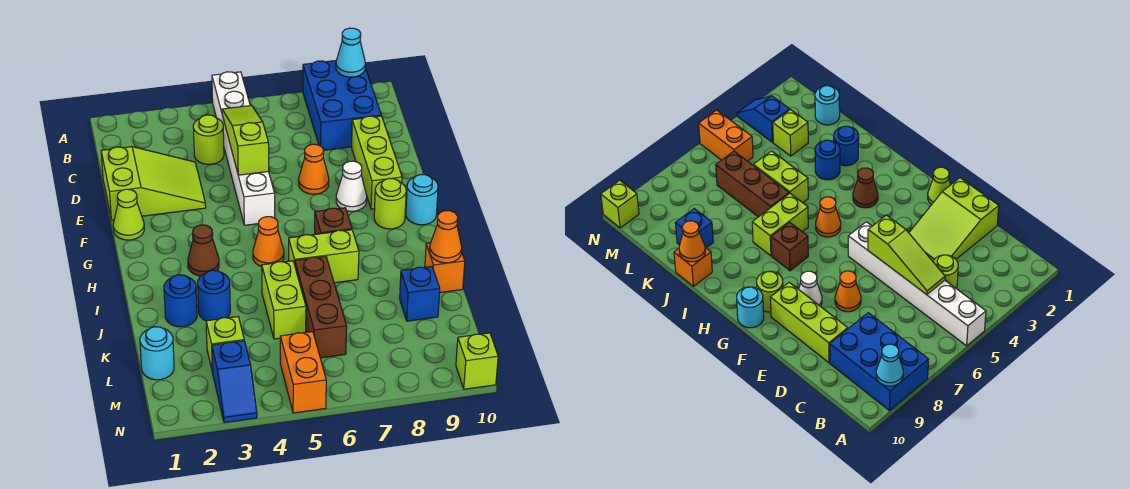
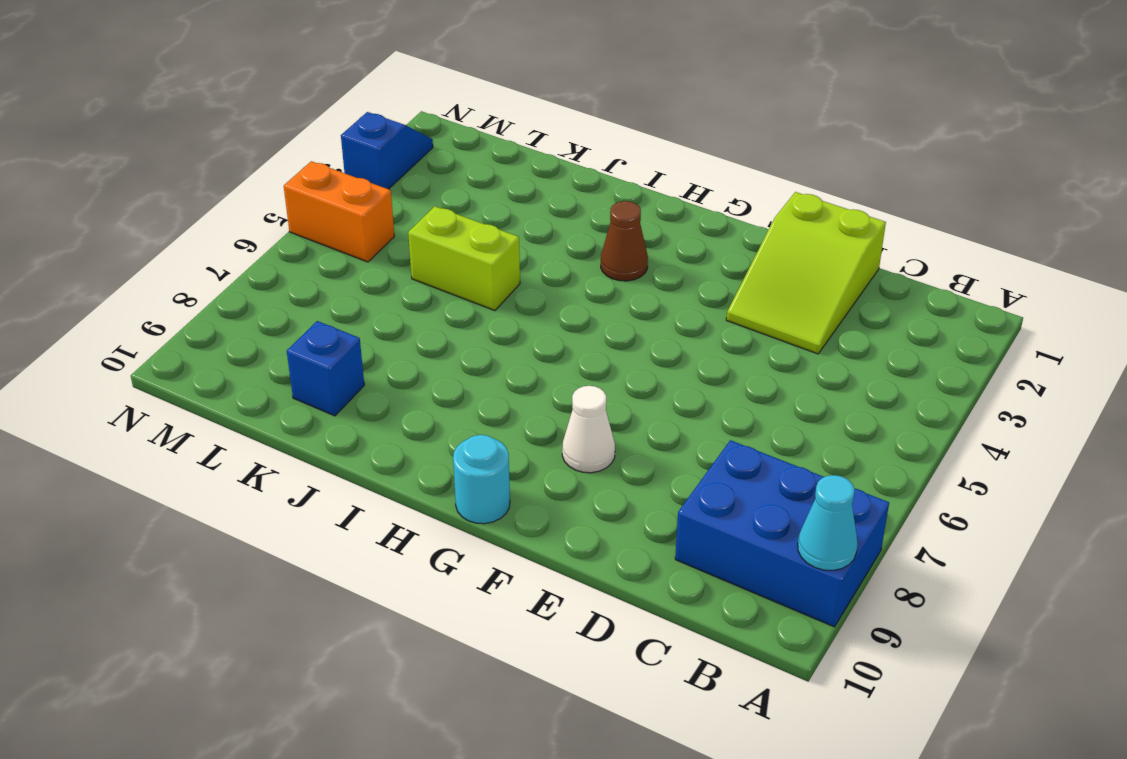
blue 1x2 slope [341,112,433,189] -> blue 1x2 slope turned to [212,341,257,423]
none -> white 1x6 brick [212,72,275,225]
none -> lime 1x1 round brick [193,115,224,164]
none -> lime 1x3 brick [352,116,402,209]

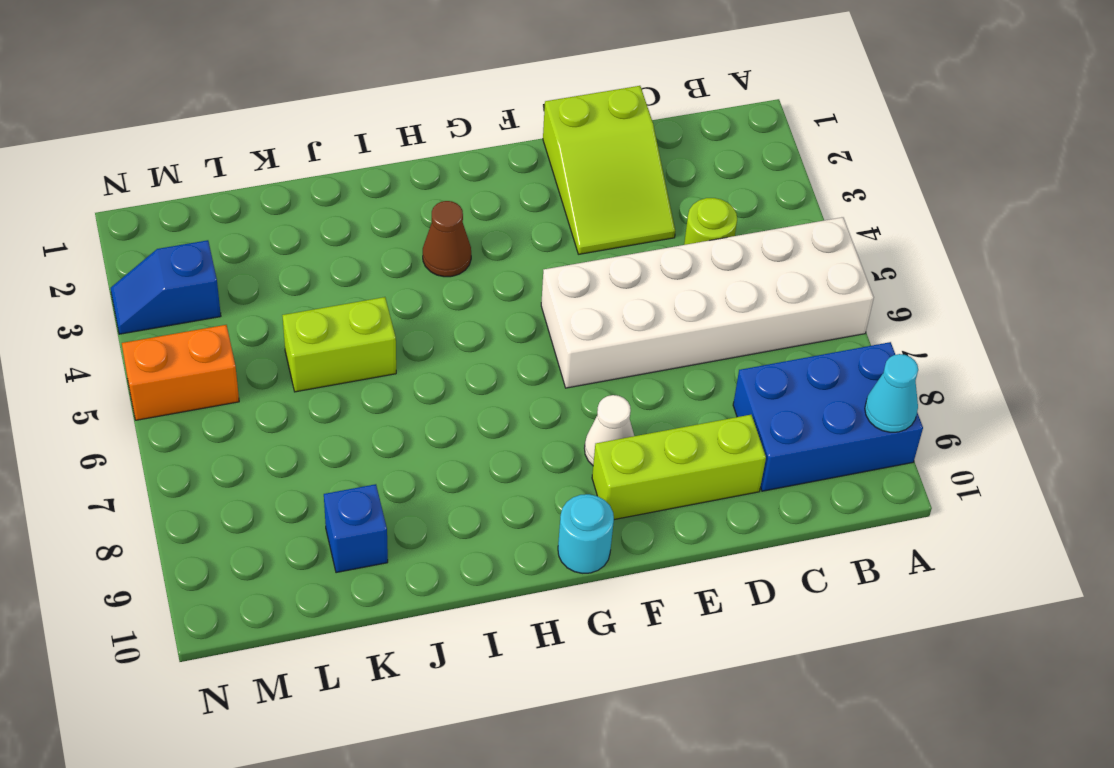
white 2x6 brick [541,217,874,388] -> white 1x6 brick [212,72,275,225]
none -> orange 1x1 cone [299,144,329,194]
none -> lime 1x1 cone [113,189,144,240]
none -> lime 1x1 round brick [374,179,406,229]

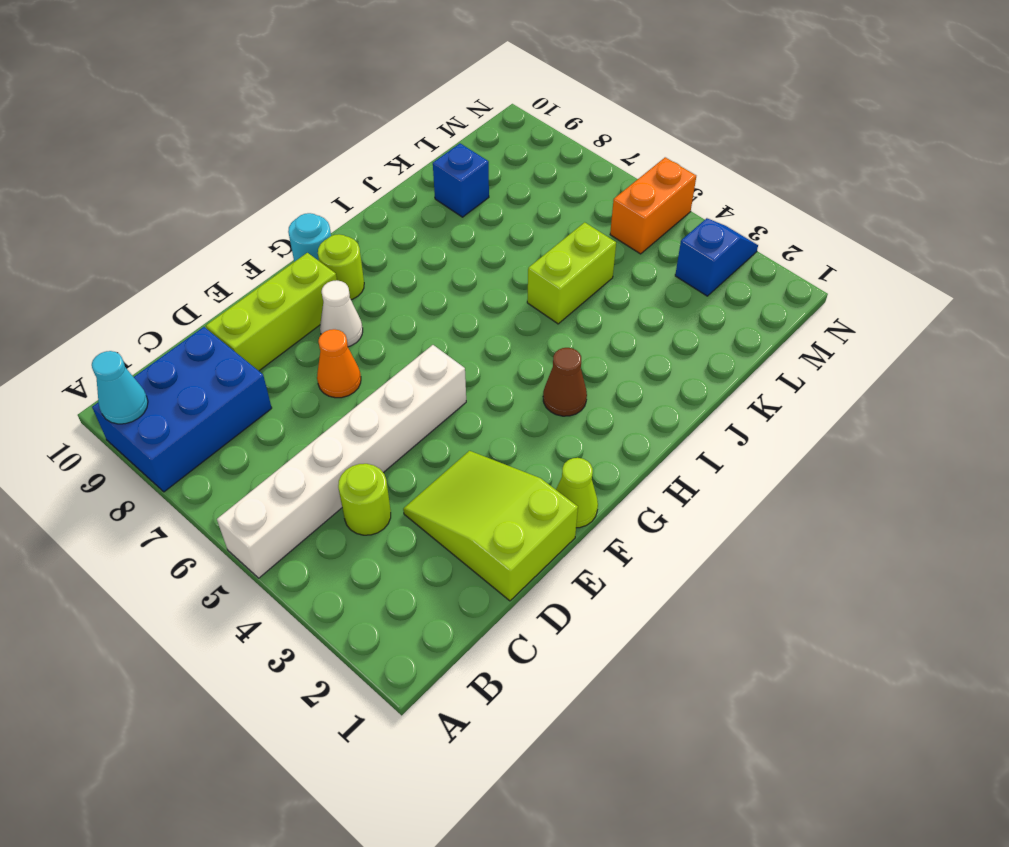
none -> orange 1x1 cone [253,217,284,267]
none -> brown 1x1 brick [315,208,352,234]
none -> lime 1x2 brick [289,230,359,283]

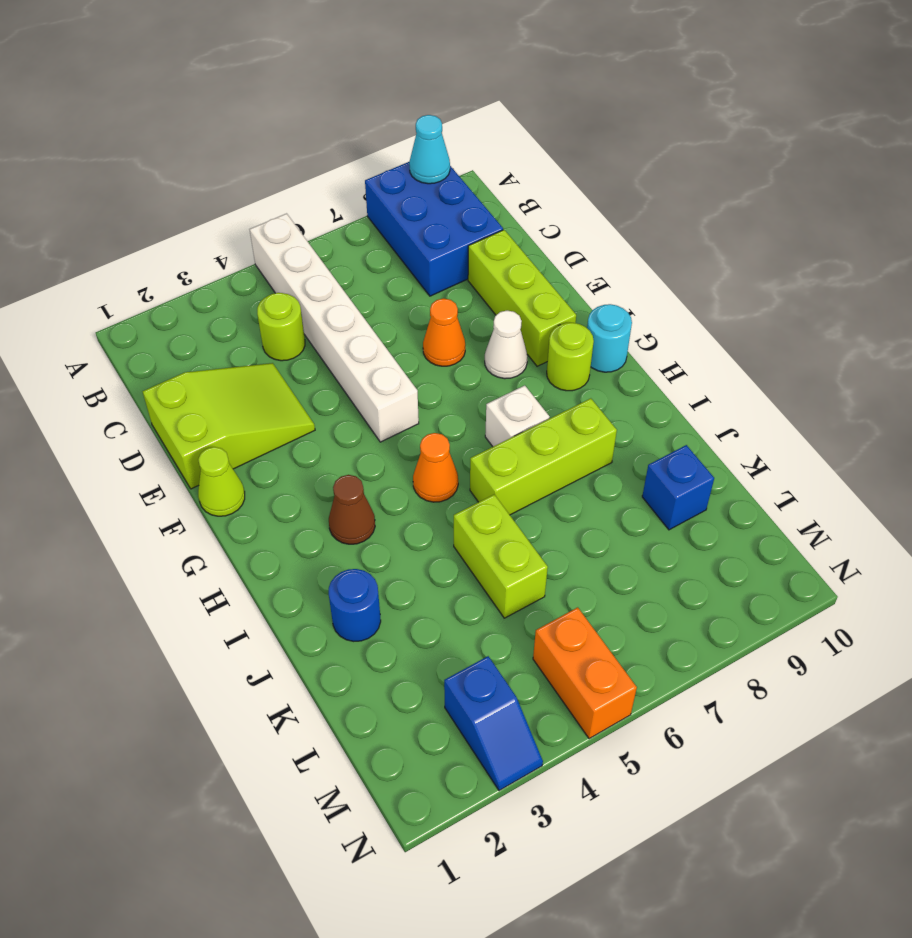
white 1x1 brick [485,385,550,447] -> brown 1x1 brick [315,208,352,234]
lime 1x3 brick [470,398,617,515] -> lime 1x2 brick [289,230,359,283]
none -> blue 1x1 round brick [198,270,230,321]
none -> brown 1x3 brick [295,257,347,358]
none -> orange 1x1 brick [425,243,465,293]

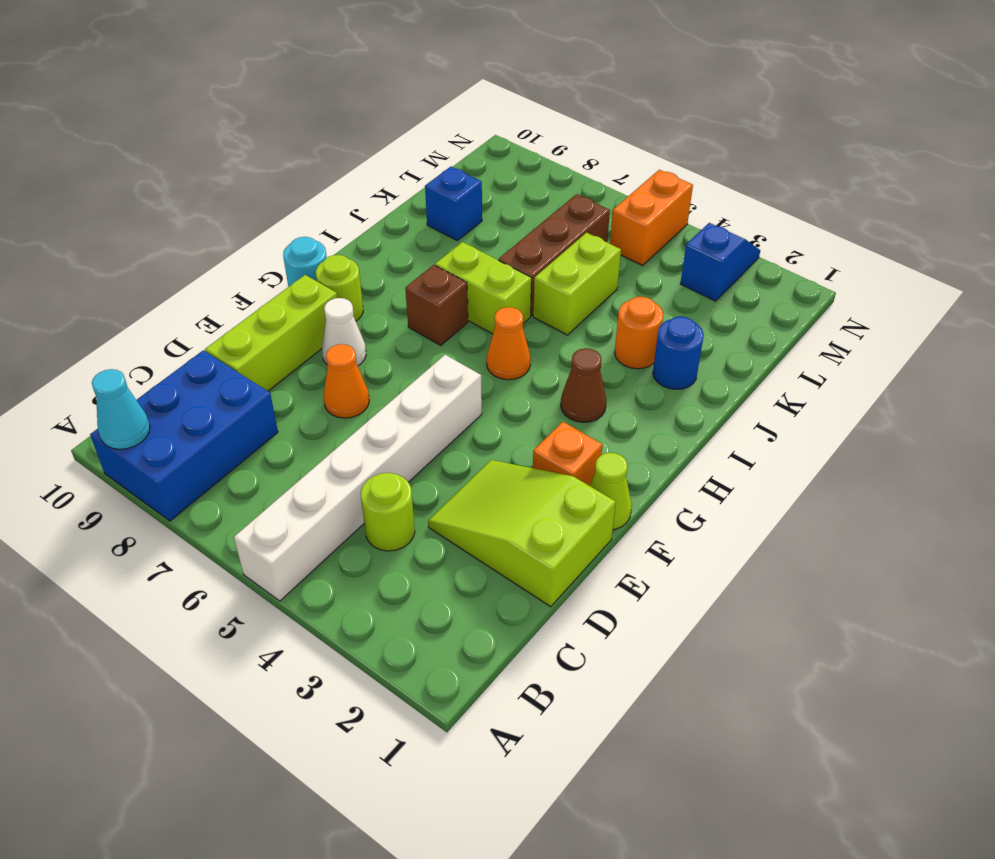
orange 1x1 brick [533,422,603,486] -> orange 1x1 brick moved to [425,243,465,293]
orange 1x1 round brick [615,297,663,369] -> blue 1x1 round brick [198,270,230,321]
none -> cyan 1x1 round brick [140,327,174,380]
none -> lime 1x1 brick [206,317,244,372]
none -> lime 1x1 brick [456,333,498,389]

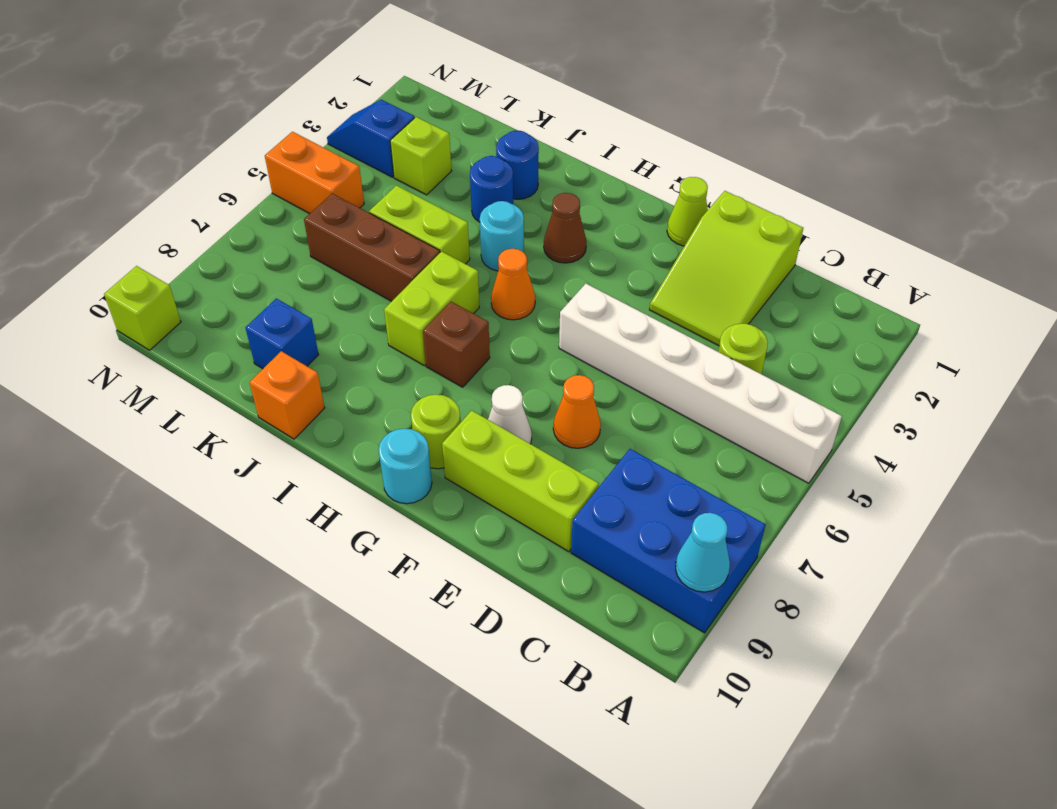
cyan 1x1 round brick [480,201,524,271] -> cyan 1x1 round brick moved to [140,327,174,380]
none -> lime 1x3 slope [222,105,269,175]
none -> orange 1x1 cone [430,211,462,263]

